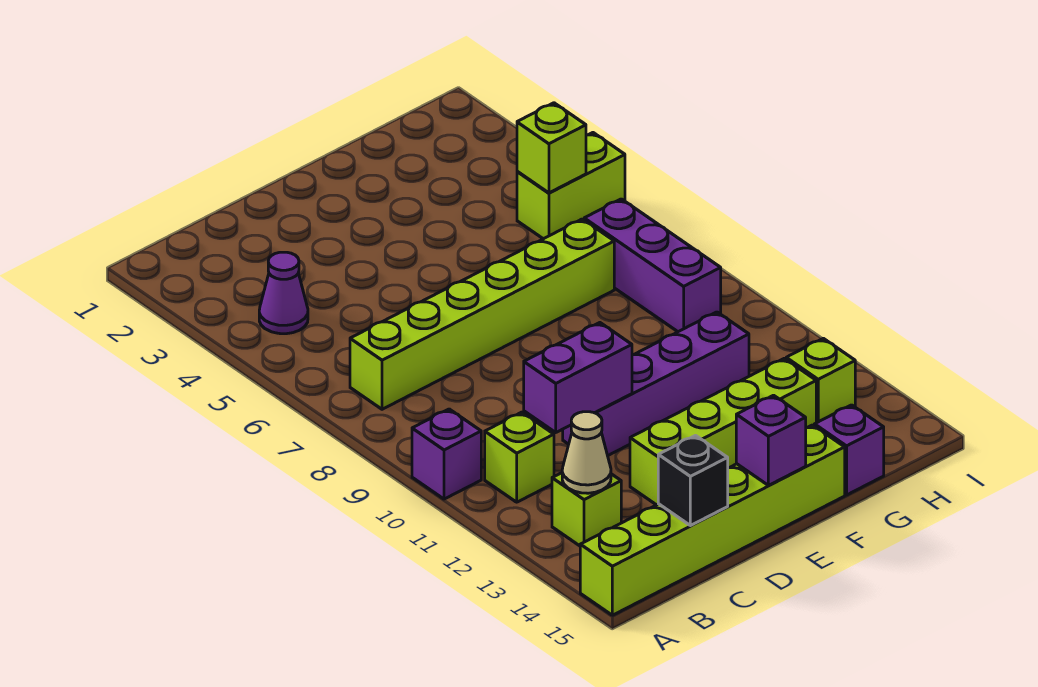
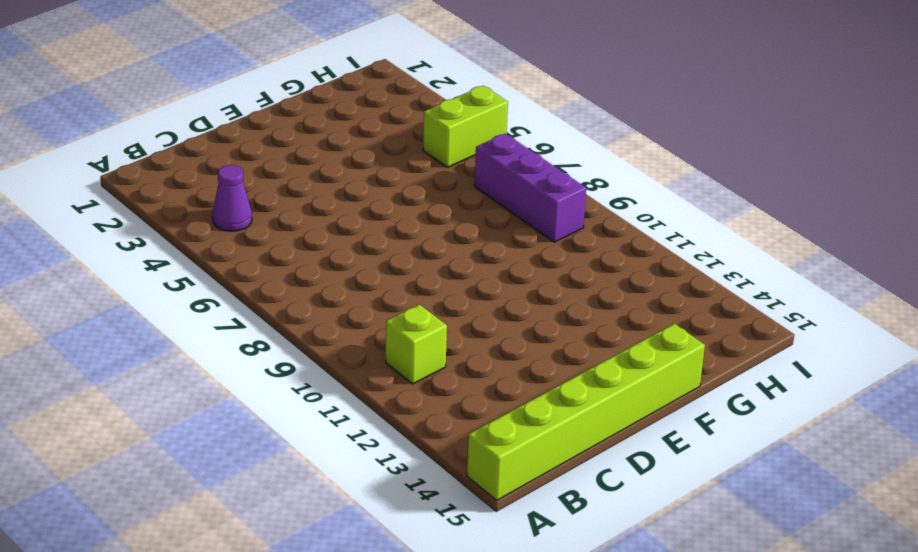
none -> purple 1x1 brick [412,409,481,499]
none -> lime 1x6 brick [350,219,614,409]
none -> lime 1x1 brick [552,473,621,546]

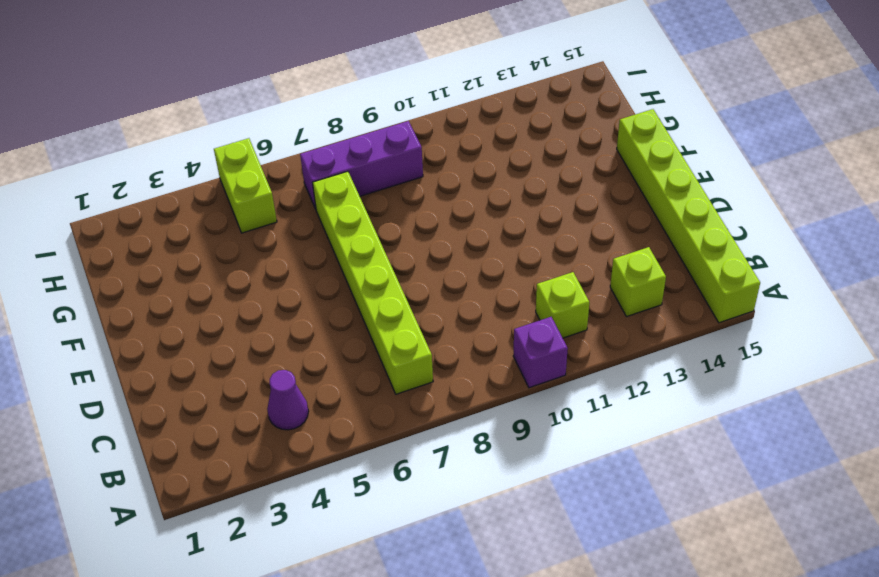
none -> purple 1x4 brick [563,312,749,456]
none -> lime 1x4 brick [630,358,816,505]
none -> purple 1x1 brick [814,405,884,495]

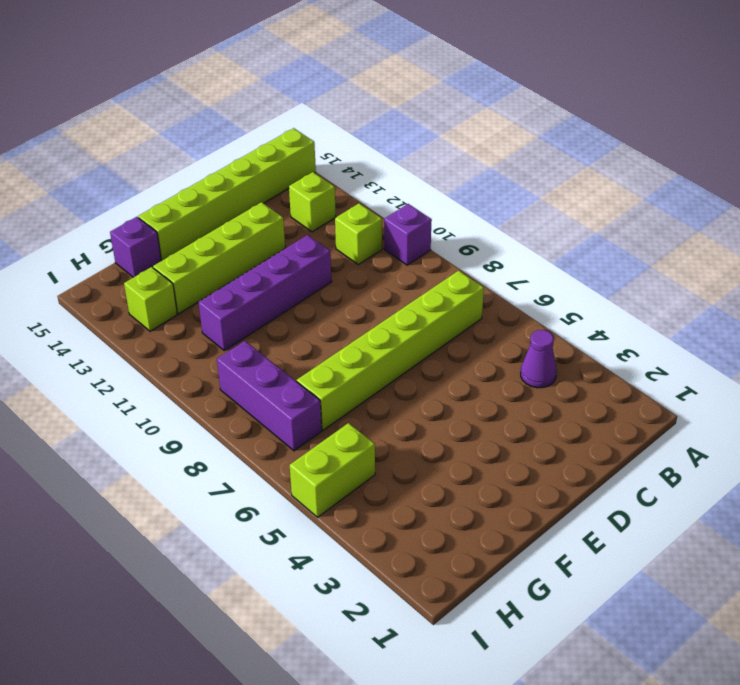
none -> tan 1x1 cone [562,412,611,493]
none -> purple 1x2 brick [524,323,632,432]
none -> black 1x1 brick [658,436,728,526]

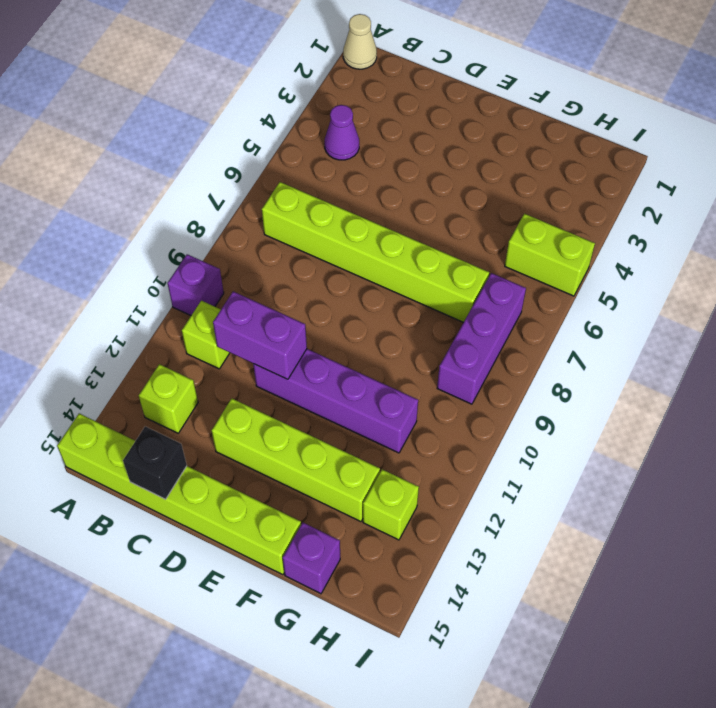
tan 1x1 cone [343,14,377,69] -> tan 1x1 cone moved to [562,412,611,493]
none -> purple 1x1 brick [736,395,806,485]
none -> lime 1x1 brick [517,103,586,193]

